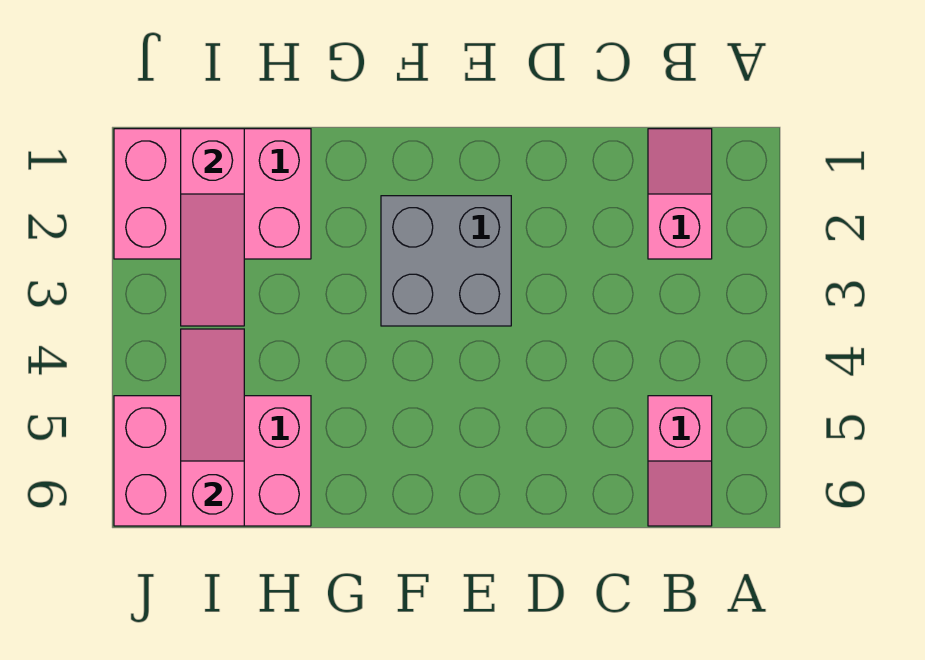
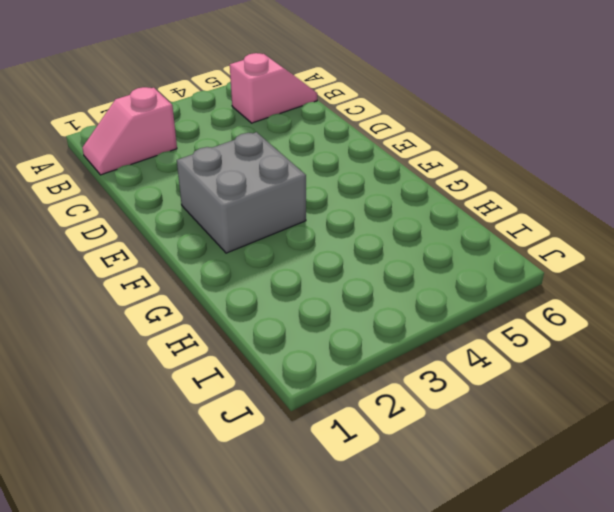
none -> pink 2x3 brick [114,129,311,259]
none -> pink 2x3 brick [114,396,311,526]

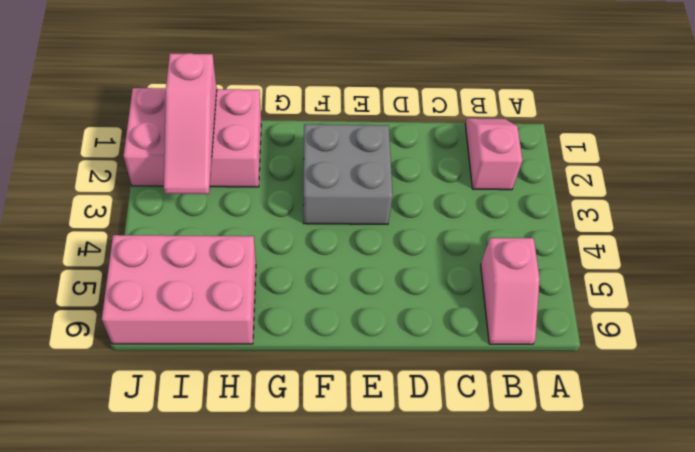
none -> pink 1x3 slope [181,329,244,526]

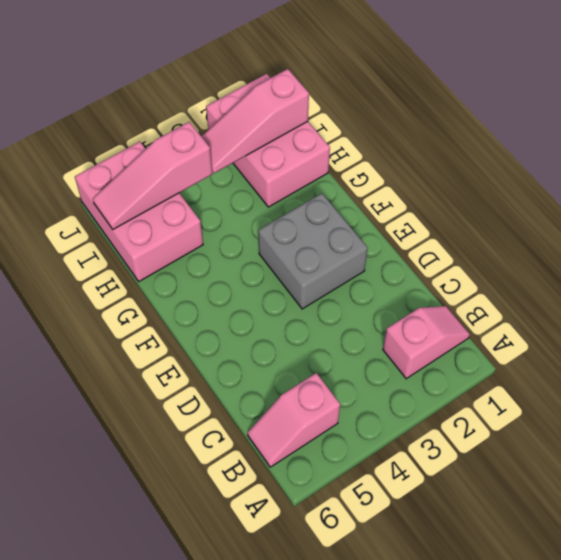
pink 1x3 slope [93,122,212,229] -> pink 1x3 slope turned to [181,329,244,526]

